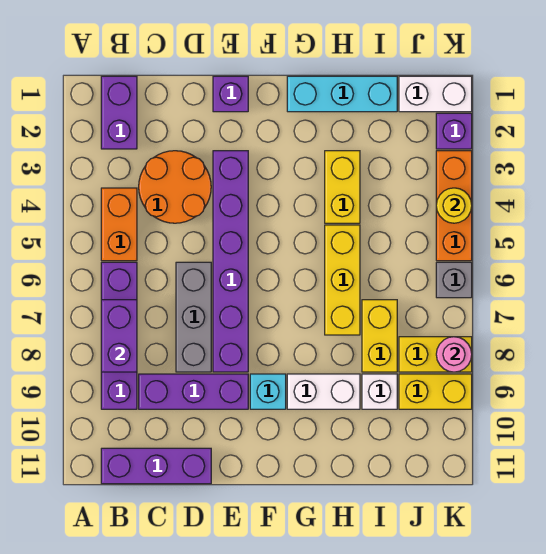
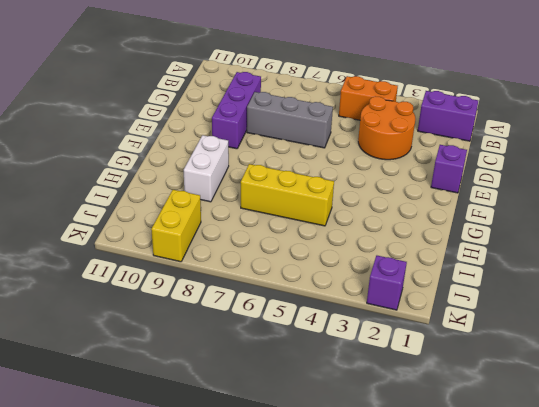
none -> purple 1x4 brick [101,262,137,409]
none -> purple 1x3 brick [101,448,211,484]
none -> purple 1x6 brick [213,151,248,372]

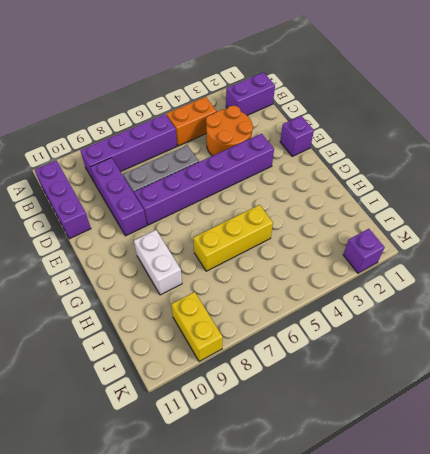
none -> cyan 1x1 brick [250,374,286,409]
none -> cyan 1x3 brick [287,76,397,112]
none -> yellow 1x2 brick [325,151,360,223]

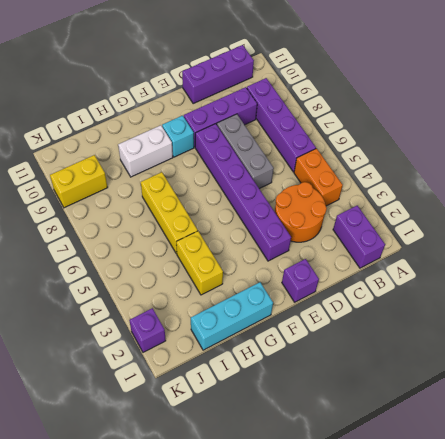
none -> yellow 1x2 brick [362,300,397,372]
none -> white 1x1 brick [362,374,397,409]
none -> white 1x2 brick [399,76,472,112]

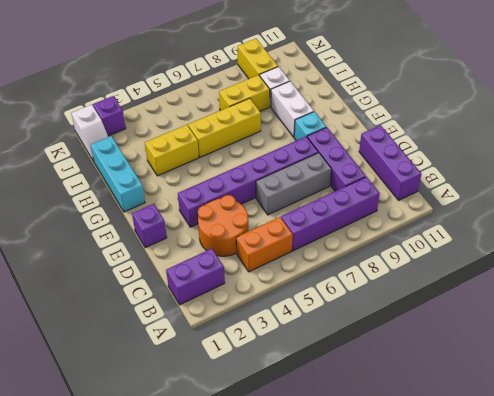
white 1x2 slope [71,105,108,161] -> white 1x2 brick [399,76,472,112]
none -> yellow 1x2 brick [399,337,472,372]
none -> orange 1x3 brick [436,151,472,261]
none -> grey 1x1 brick [436,262,472,298]

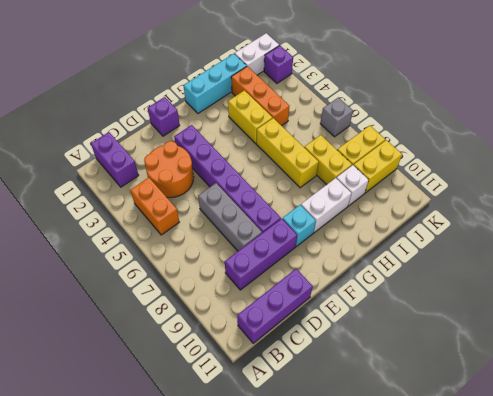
orange 1x3 brick [231,66,290,126] -> orange 1x3 brick moved to [436,151,472,261]
none -> purple 1x4 brick [101,262,137,409]
none -> purple 1x2 brick [101,300,137,372]
none -> yellow 1x1 round brick [436,188,472,223]

